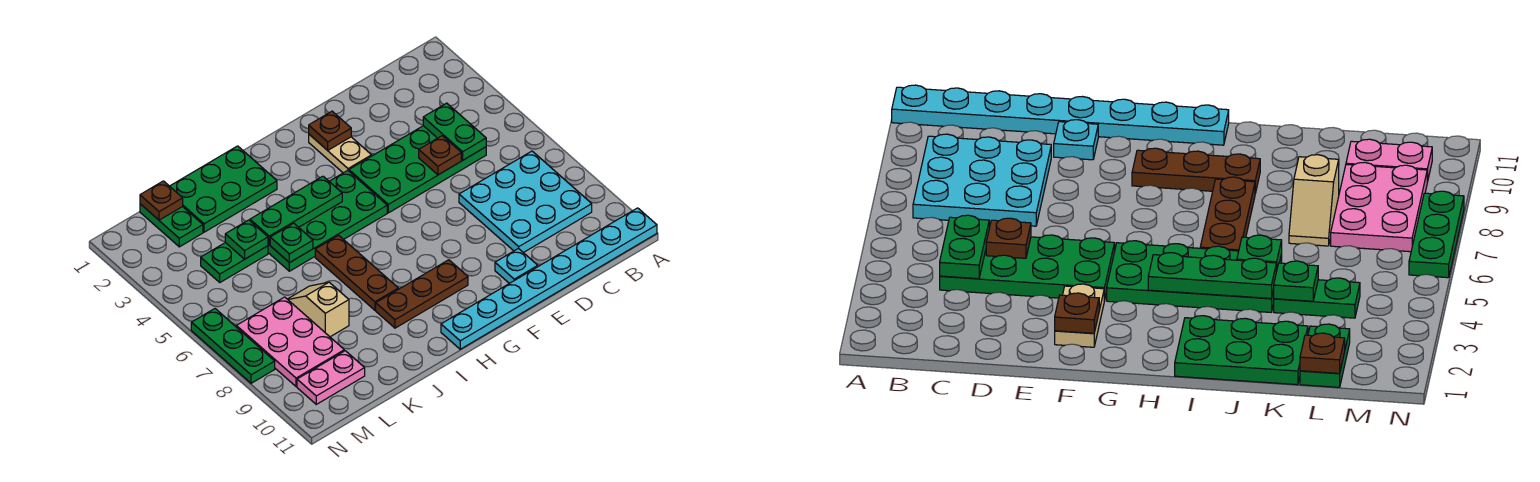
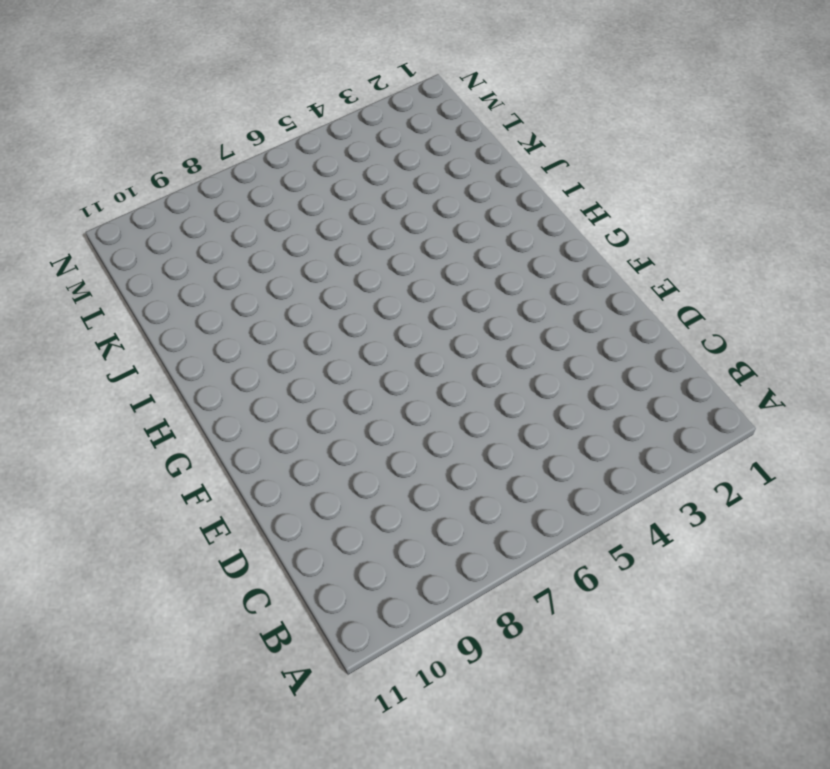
none -> cyan 1x8 plate [441,208,657,349]
none -> cyan 3x3 plate [459,151,592,253]
none -> green 2x4 plate [349,126,486,213]

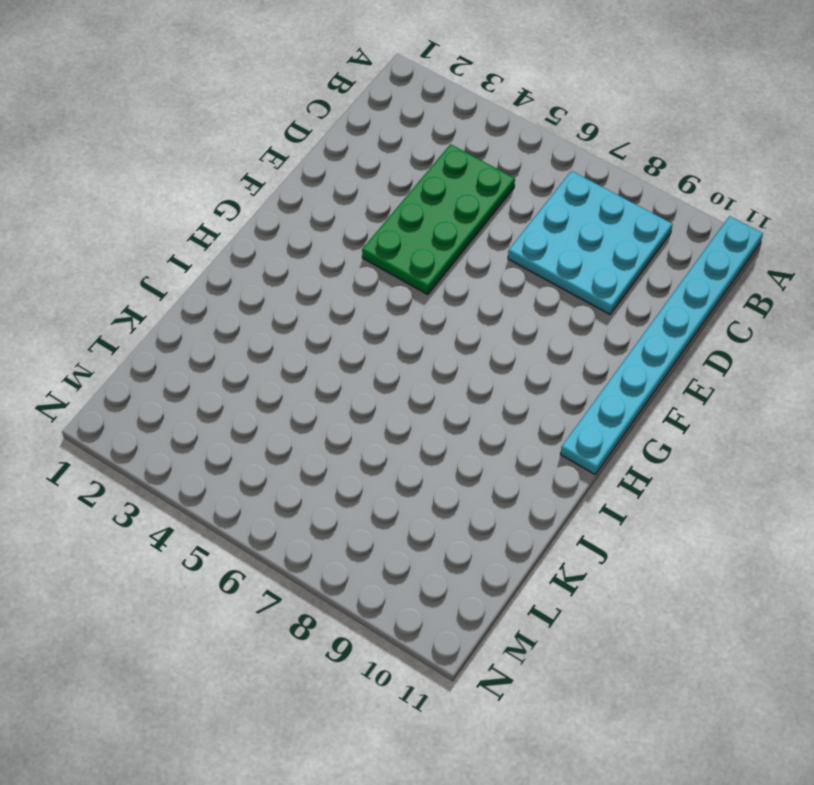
none -> cyan 1x1 plate [495,248,538,283]
none -> tan 1x2 plate [309,134,372,173]
none -> green 2x4 plate [268,170,387,271]

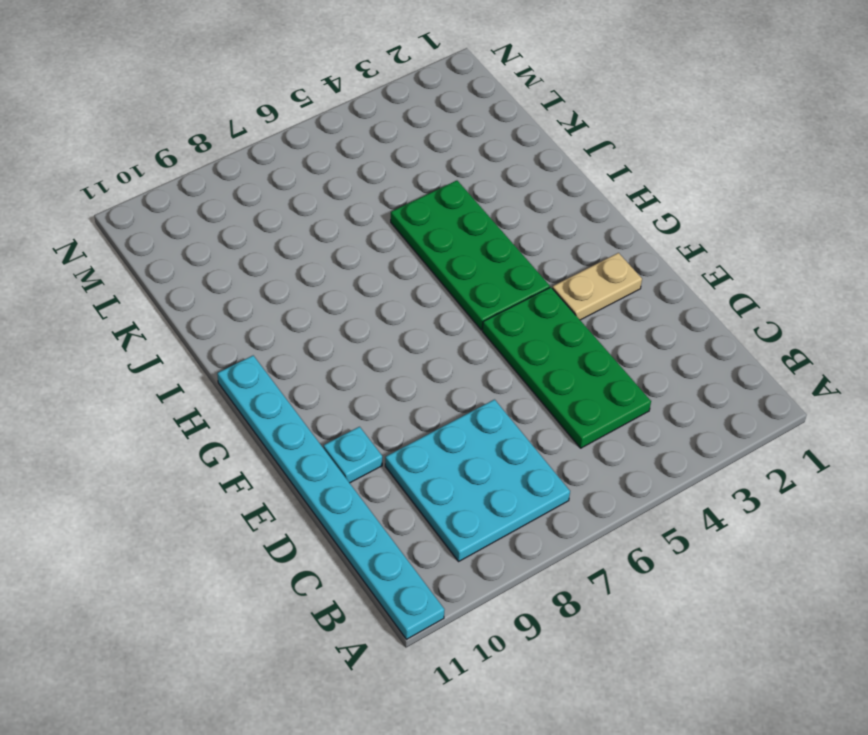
none -> brown 1x3 plate [376,260,468,328]
none -> green 2x3 plate [170,146,277,232]
none -> brown 1x3 plate [315,235,398,310]

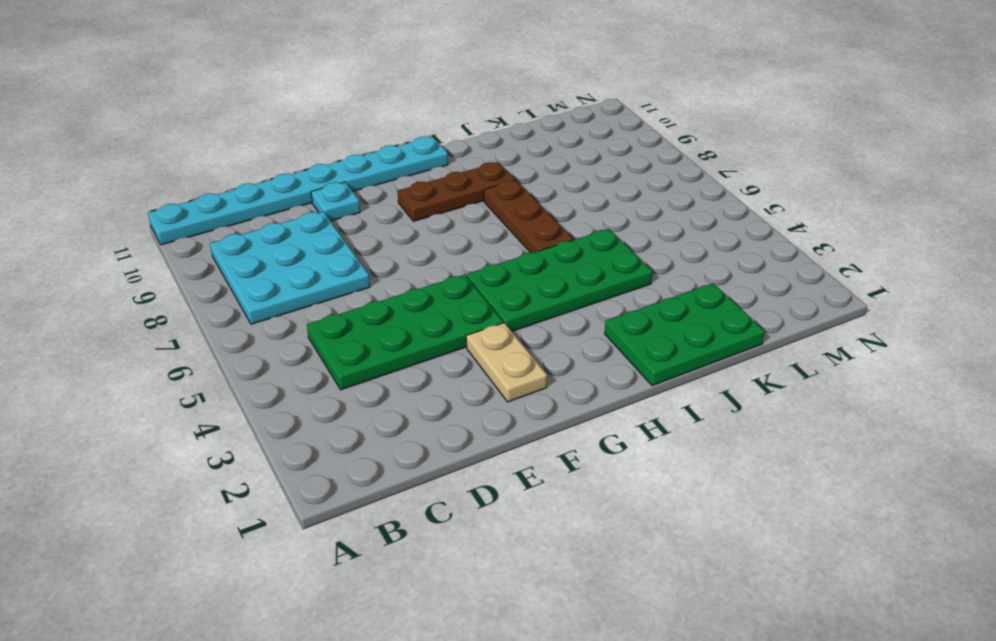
none -> green 1x2 plate [201,243,268,282]
none -> tan 1x2 slope [288,282,349,337]
none -> green 1x2 plate [140,204,203,247]

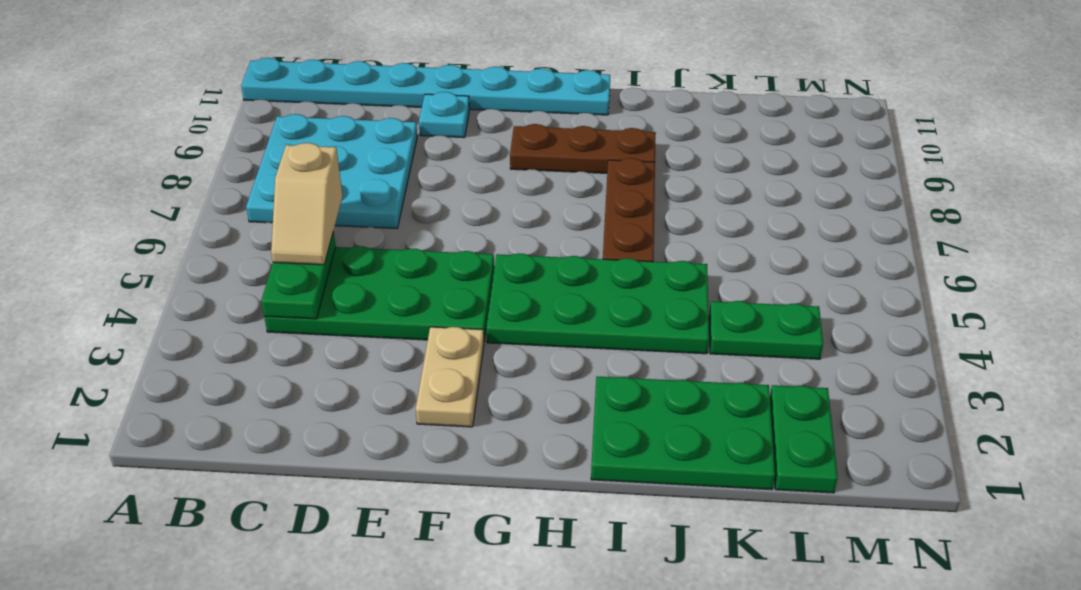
tan 1x2 slope [271,143,343,265] -> tan 1x2 slope moved to [288,282,349,337]
none -> pink 2x3 plate [236,297,344,387]
none -> pink 1x2 plate [297,351,365,404]
none -> green 1x3 plate [191,309,275,383]

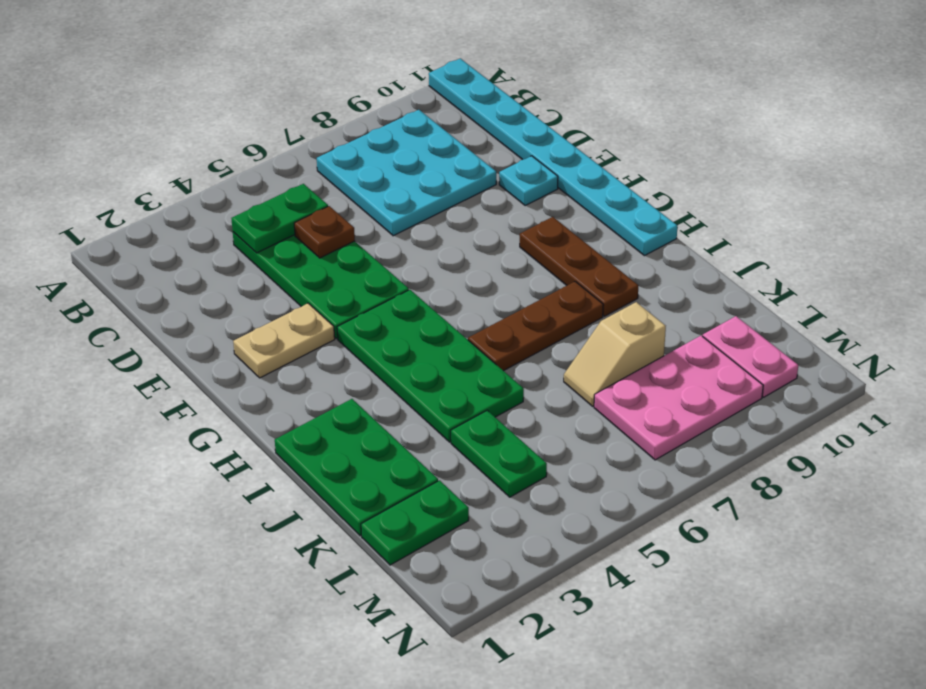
none -> green 1x3 plate [191,309,275,383]
none -> brown 1x1 plate [309,111,351,150]
none -> green 1x3 plate [250,176,342,244]

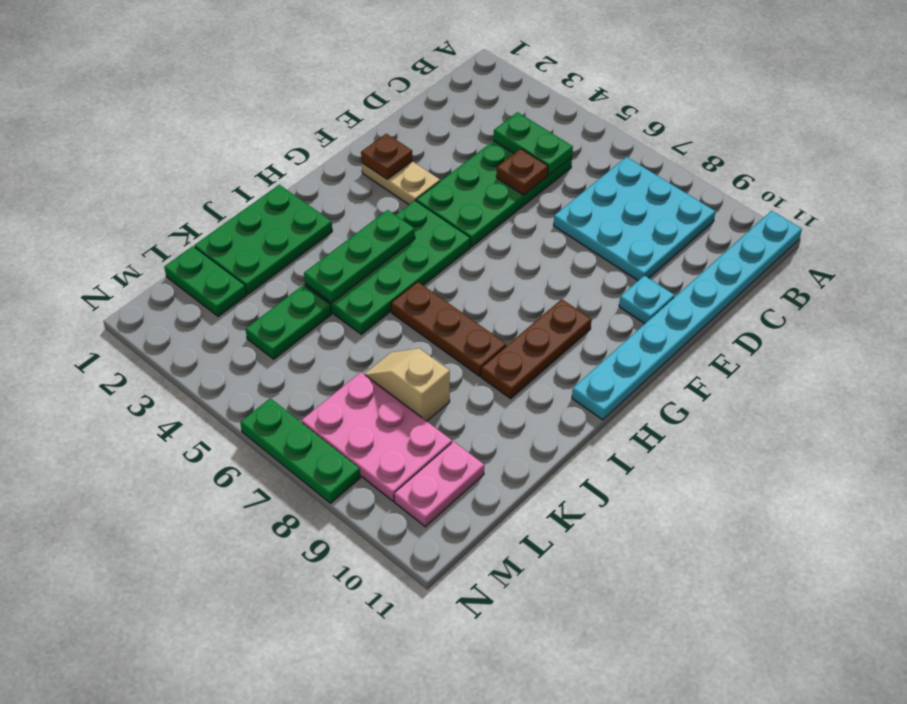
none -> green 1x1 plate [270,223,313,263]
none -> green 1x1 plate [225,220,268,259]
none -> brown 1x1 plate [140,181,183,220]

